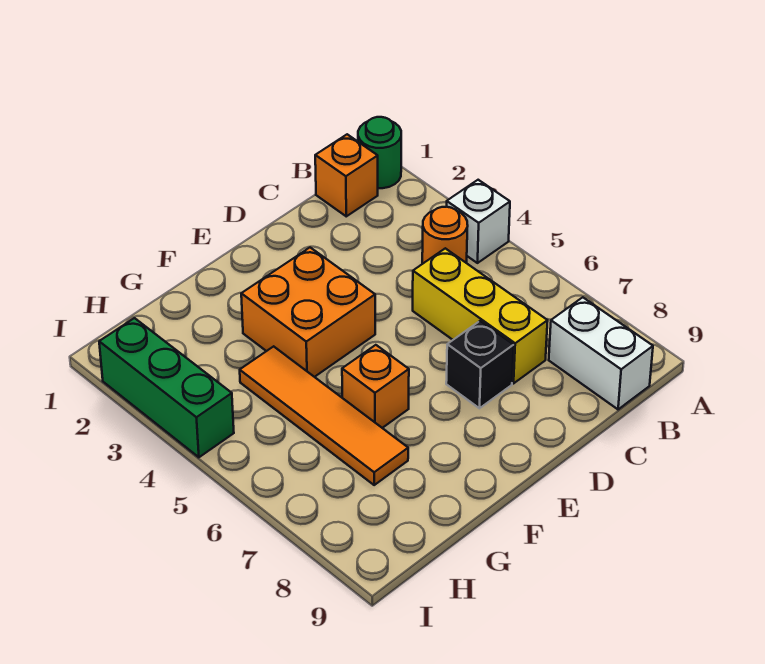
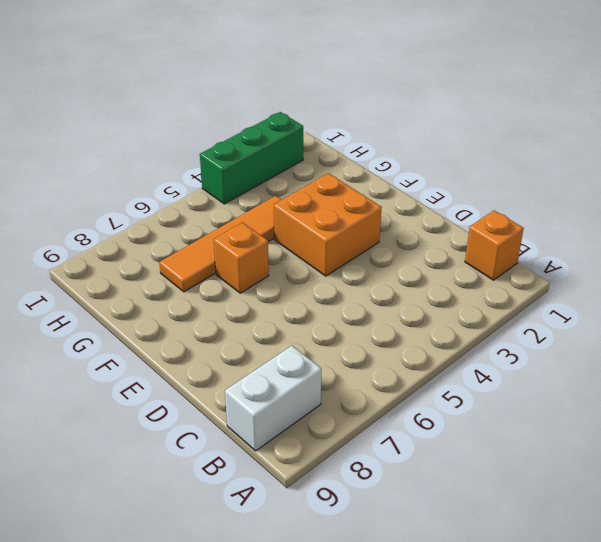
none -> green 1x1 round brick [358,117,401,188]
none -> white 1x1 brick [447,180,510,263]

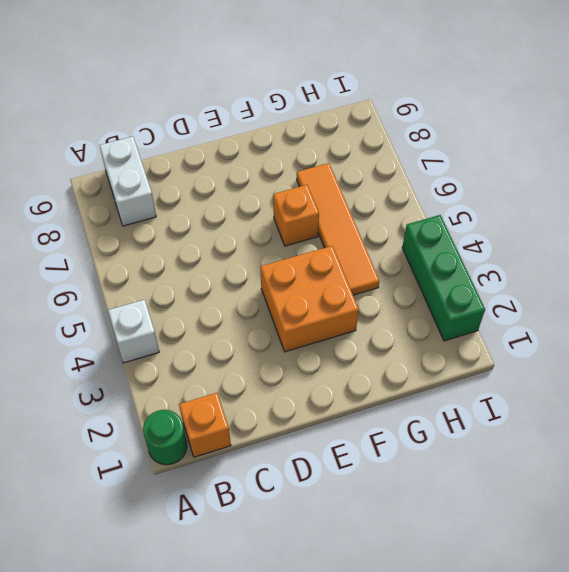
none -> orange 1x1 round brick [422,207,468,264]
none -> yellow 1x3 brick [413,248,548,383]

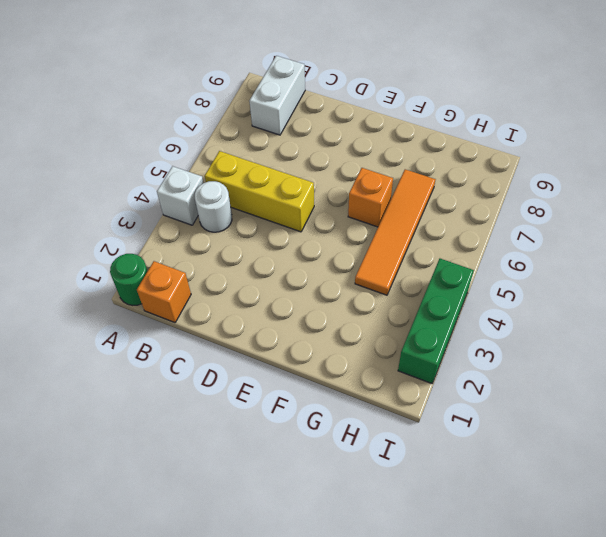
white 1x1 round brick [195,181,232,232] -> orange 1x1 round brick [422,207,468,264]
yellow 1x3 brick [205,151,314,232] -> yellow 1x3 brick turned to [413,248,548,383]
none -> black 1x1 brick [446,321,514,408]
none -> orange 2x2 brick [241,248,375,377]

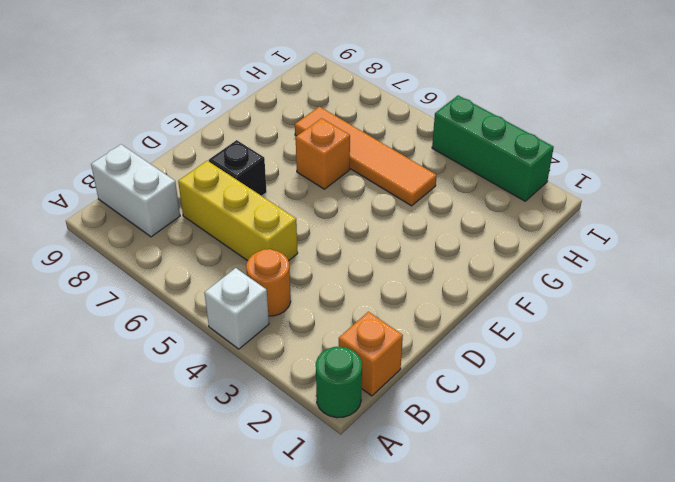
none -> orange 2x2 brick [241,248,375,377]

